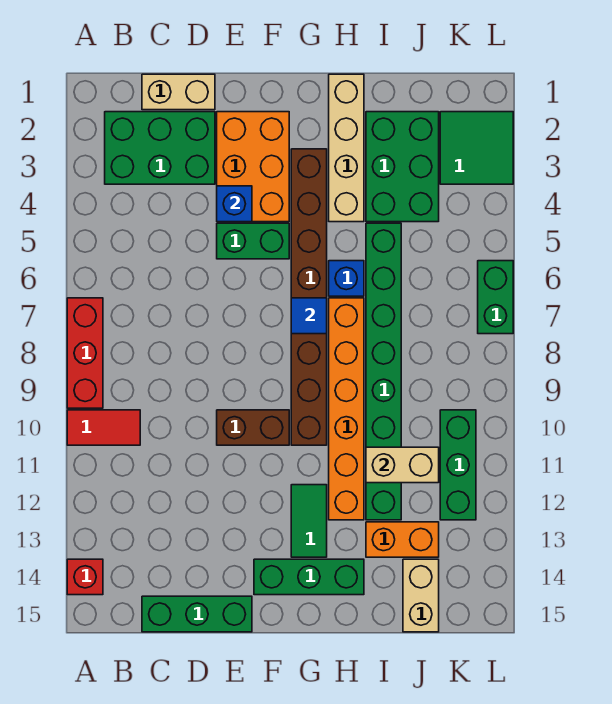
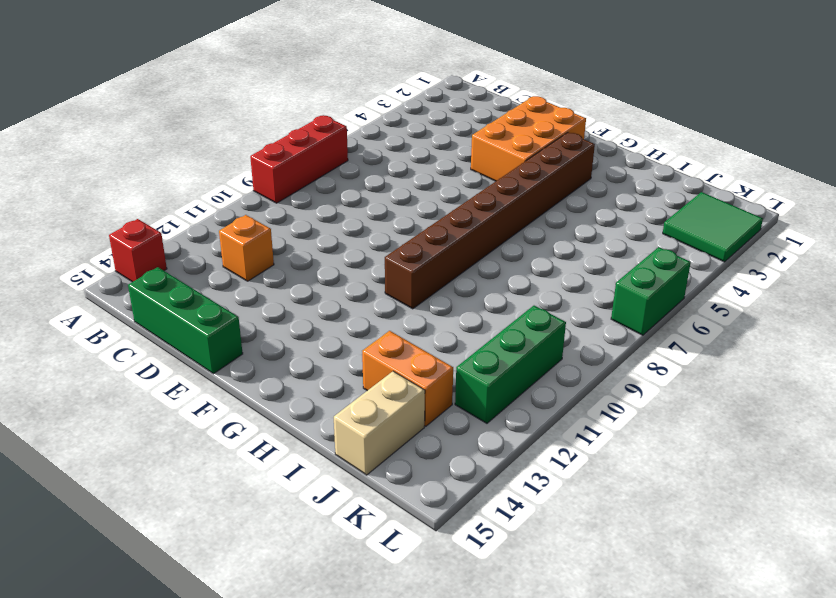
orange 1x1 brick [219,215,274,281] -> none
none -> red 1x2 tile [67,410,140,445]
none -> green 2x3 brick [105,112,215,184]
none -> tan 1x2 brick [142,74,215,110]

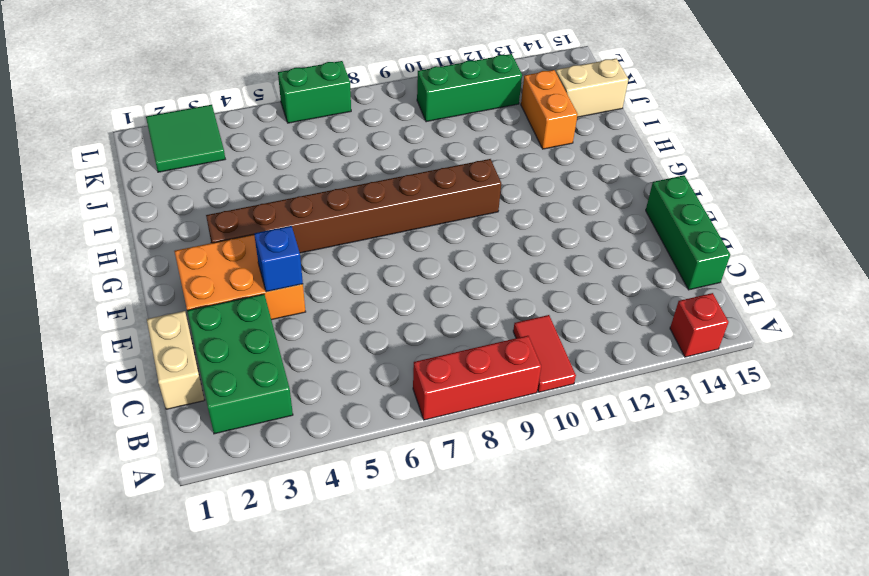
none -> green 1x2 brick [217,223,289,259]
none -> brown 1x2 brick [217,410,289,445]
none -> green 1x3 brick [254,559,364,595]

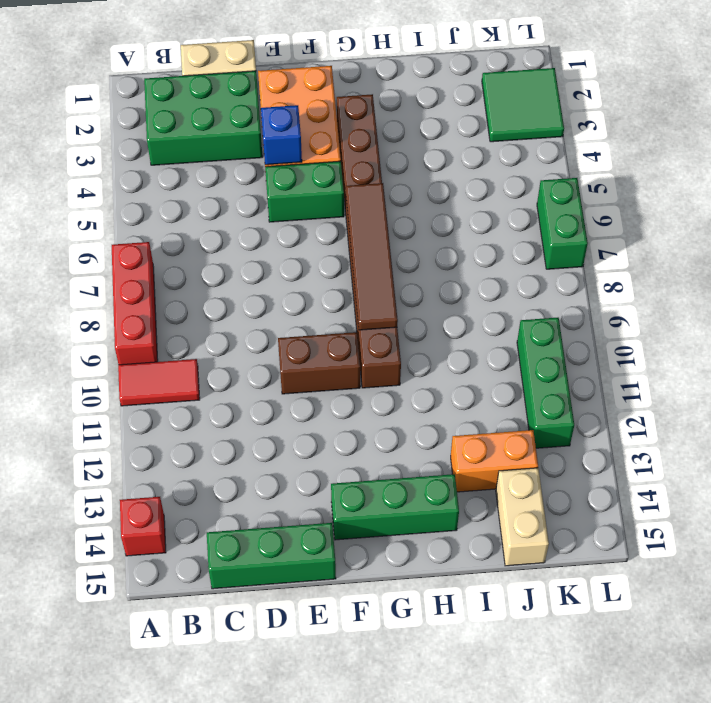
brown 1x4 tile [346,183,398,330] -> blue 1x1 tile [291,298,327,334]
none -> green 1x2 tile [291,485,327,557]
none -> tan 1x4 brick [329,74,364,222]
none -> blue 1x1 brick [329,261,364,296]

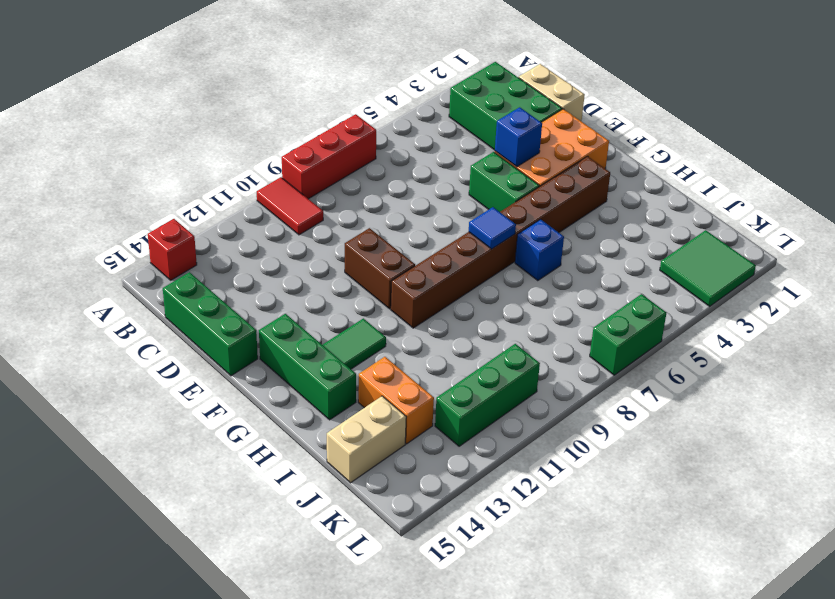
none -> tan 1x4 brick [329,74,364,222]
none -> orange 1x6 brick [329,298,364,520]
none -> green 2x3 brick [366,112,439,222]

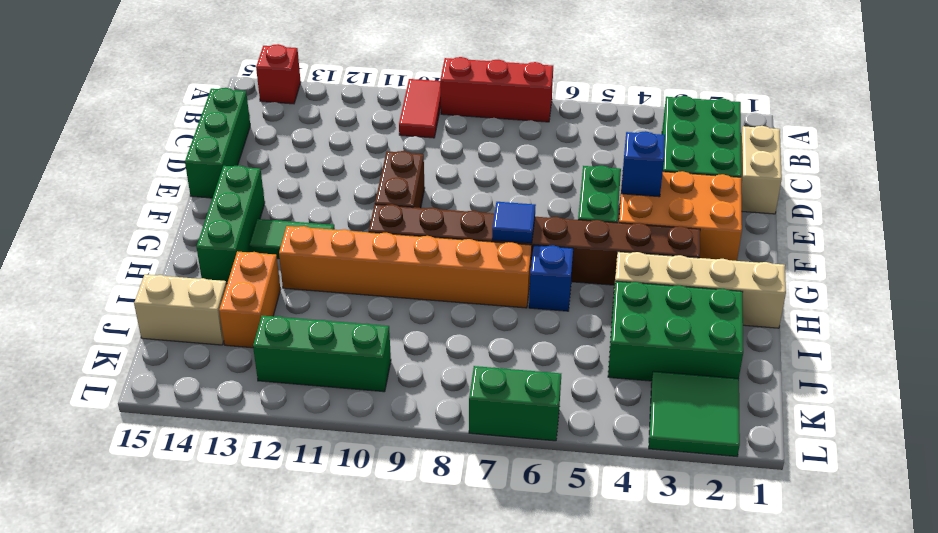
none -> green 1x8 brick [366,223,401,520]
none -> tan 1x2 brick [366,447,439,483]

